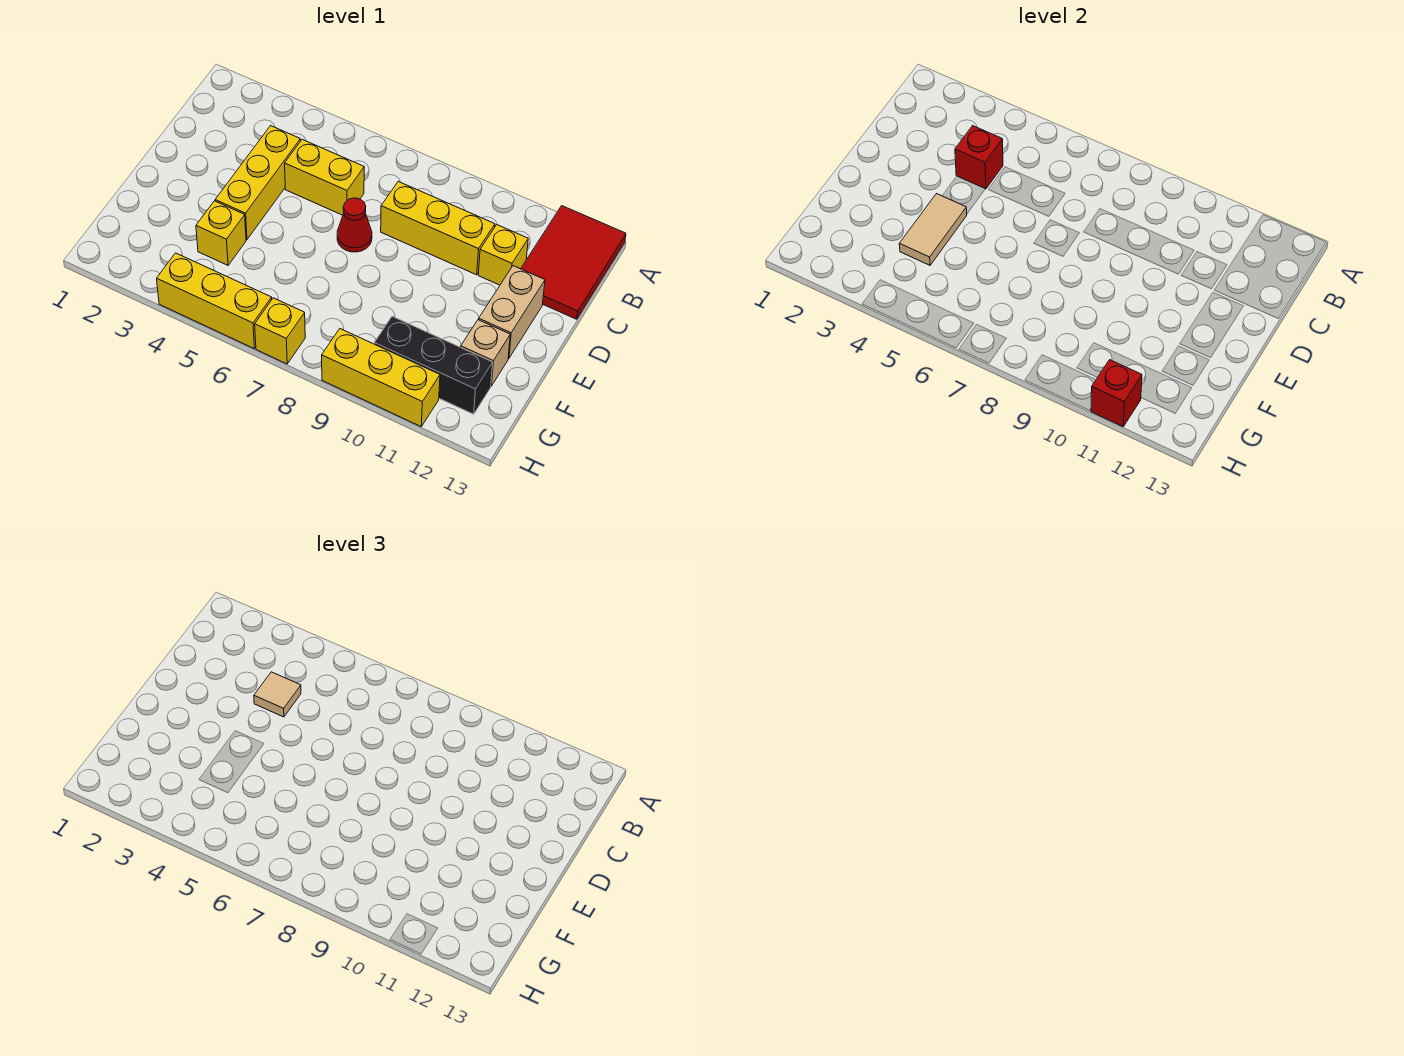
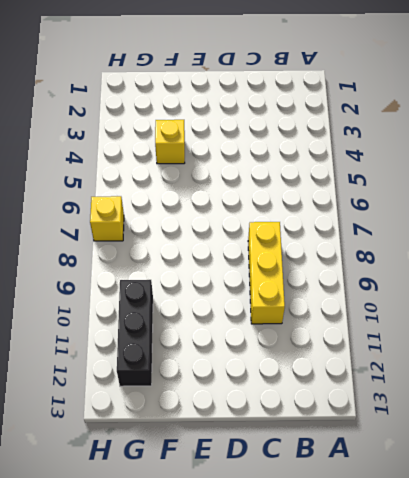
none -> red 2x3 tile [521,206,626,319]
none -> yellow 1x3 brick [215,126,301,240]
none -> yellow 1x2 brick [285,139,364,215]

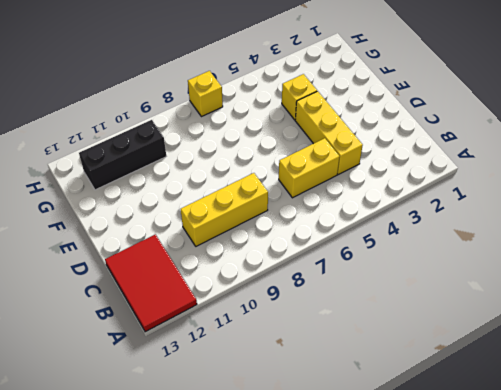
none -> yellow 1x1 brick [478,225,528,285]
none -> red 1x1 cone [337,198,372,252]
none -> tan 1x2 brick [479,266,545,358]

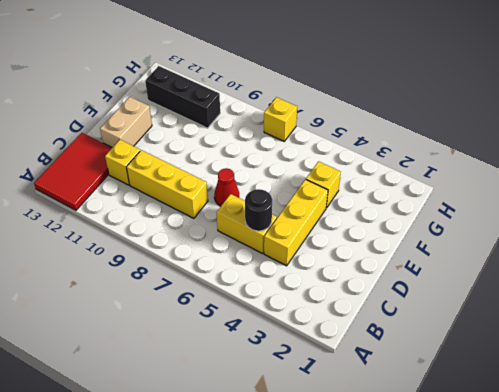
black 1x1 round brick [245,189,272,231] -> none
none -> tan 1x1 brick [461,320,510,386]
none -> yellow 1x3 brick [157,253,272,349]
none -> yellow 1x3 brick [322,329,440,426]

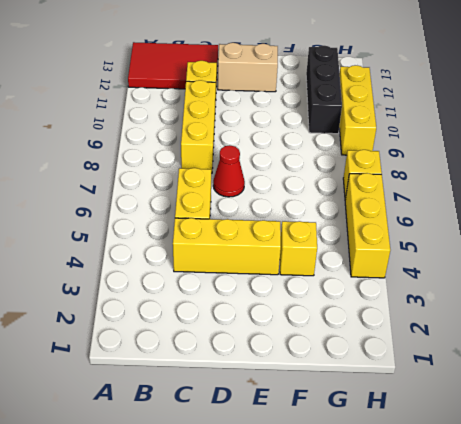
none -> tan 1x1 brick [461,320,510,386]
none -> red 1x1 brick [955,126,1003,189]
none -> tan 1x2 tile [899,194,967,265]

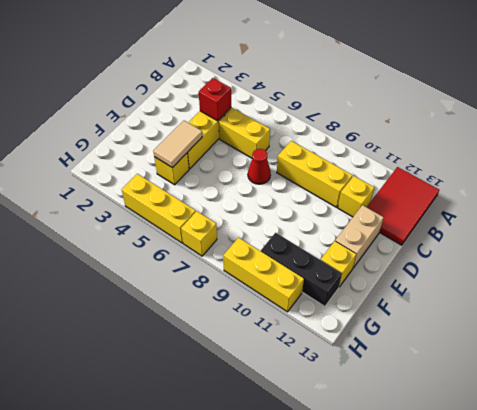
yellow 1x1 brick [320,241,356,287] -> tan 1x1 brick [461,320,510,386]
none -> red 1x1 brick [1091,360,1142,426]
none -> tan 1x1 tile [254,672,301,717]

